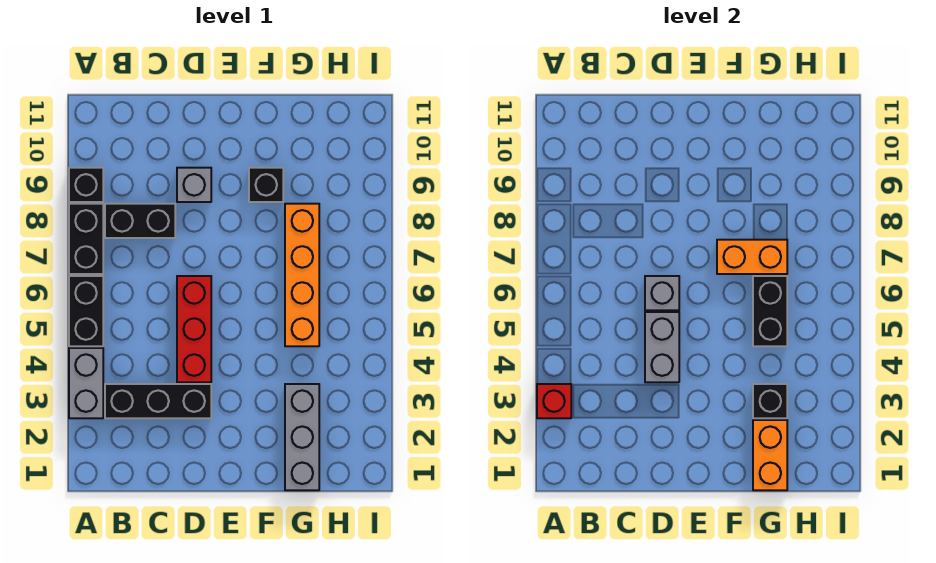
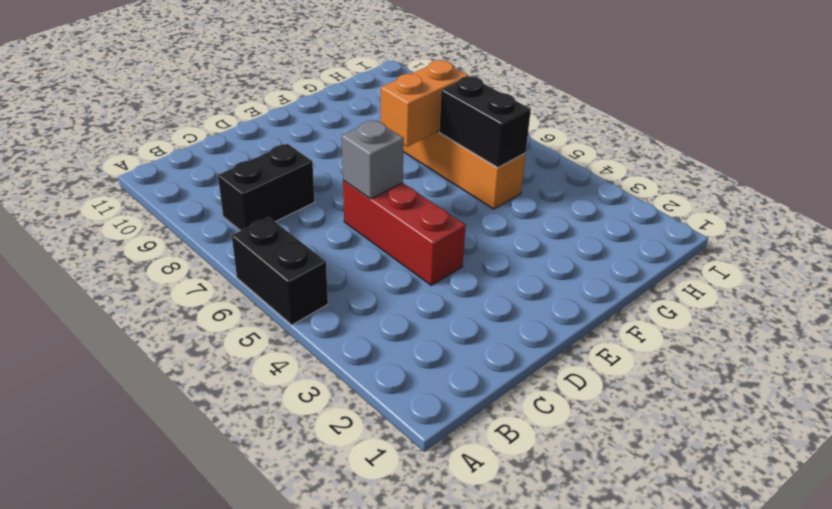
none -> grey 1x2 brick [69,348,103,418]
none -> black 1x2 brick [69,204,103,274]
none -> black 1x1 brick [69,168,103,202]

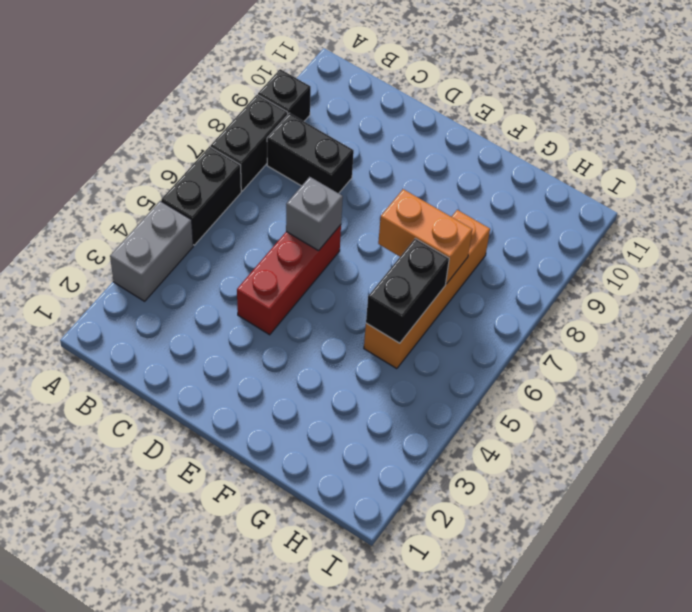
none -> black 1x3 brick [105,384,211,418]
none -> grey 1x1 brick [177,168,211,202]
none -> black 1x1 brick [249,168,283,202]

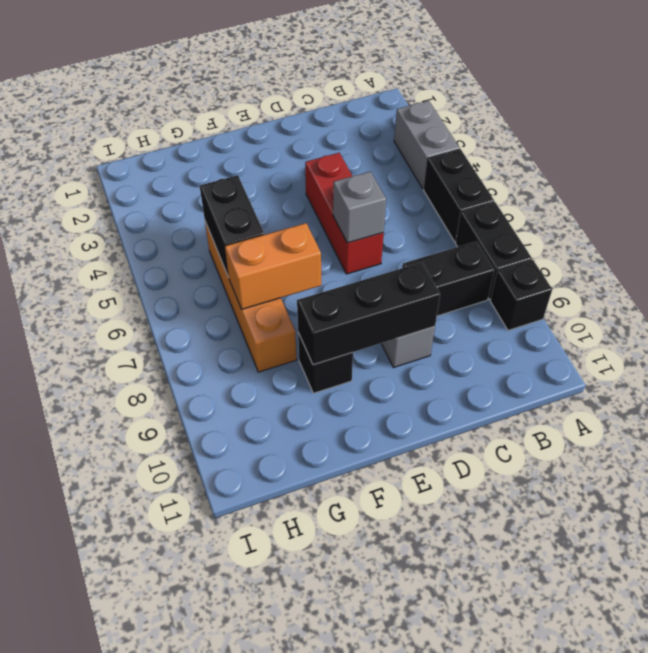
black 1x3 brick [297,263,440,365] -> black 1x3 brick moved to [105,384,211,418]
none -> grey 1x3 brick [285,384,319,490]
none -> red 1x1 brick [537,384,571,418]
none -> grey 1x2 brick [645,312,679,382]

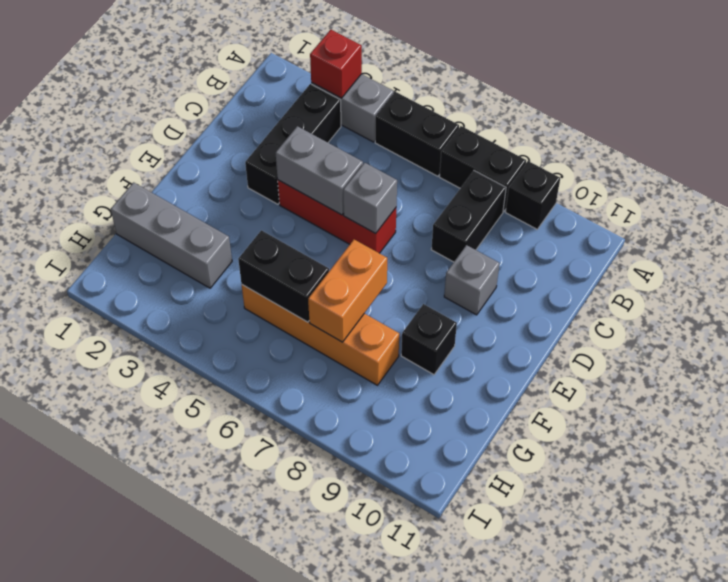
none -> orange 1x2 brick [753,420,787,490]
none -> black 1x1 brick [753,384,787,418]

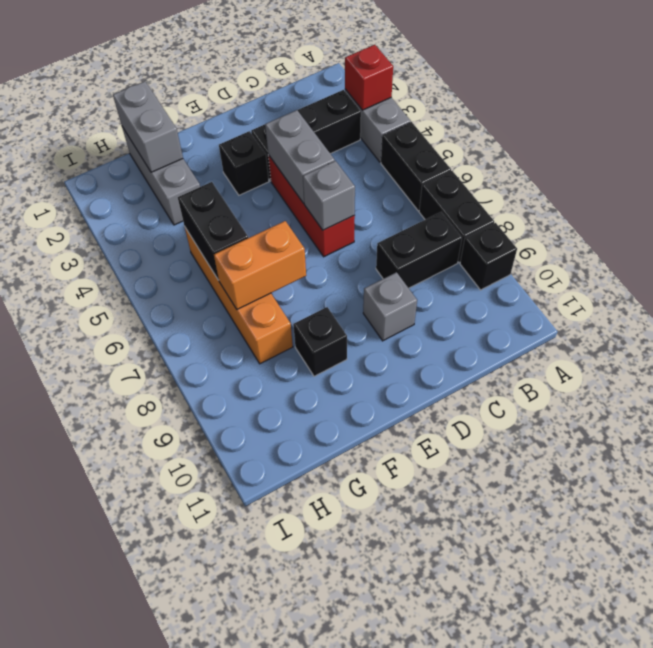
black 1x1 brick [219,131,269,195] -> black 1x1 brick moved to [753,384,787,418]
grey 1x2 brick [113,81,183,172] -> orange 1x2 brick [753,420,787,490]

